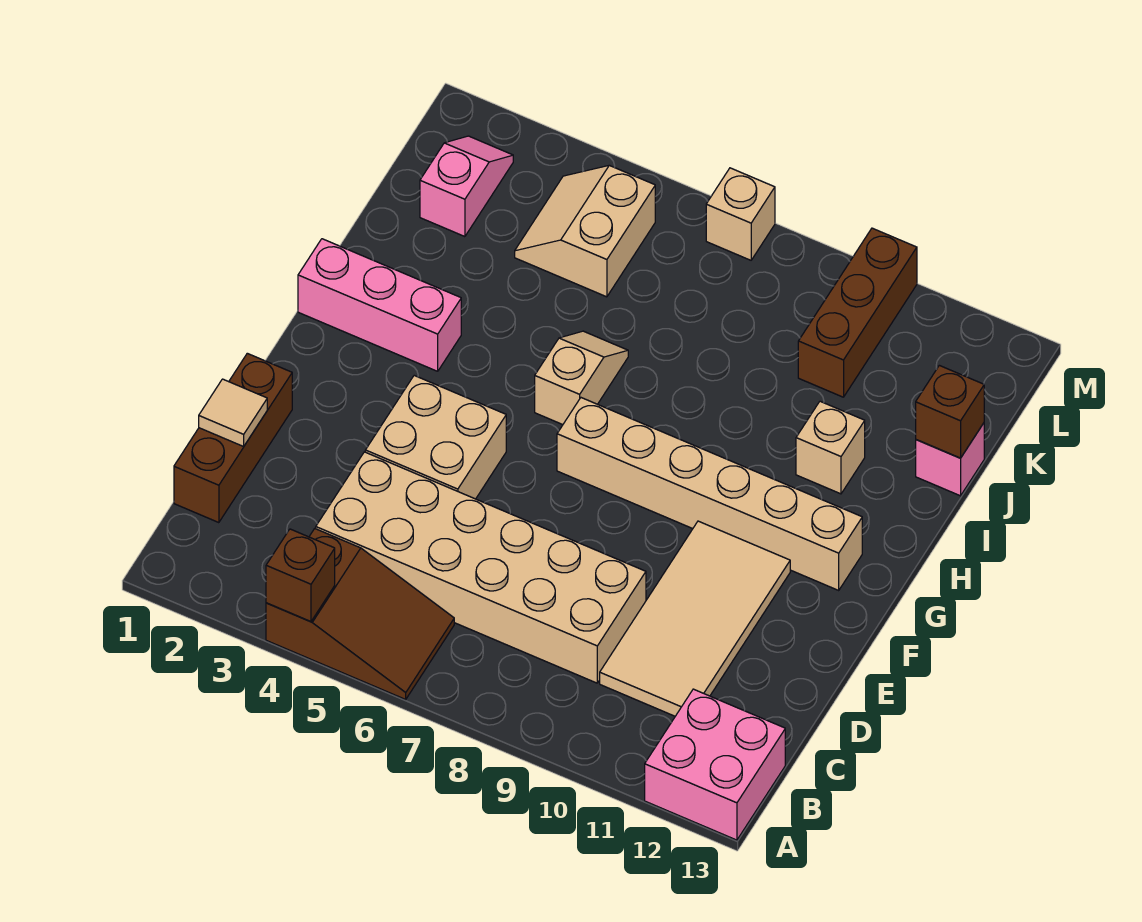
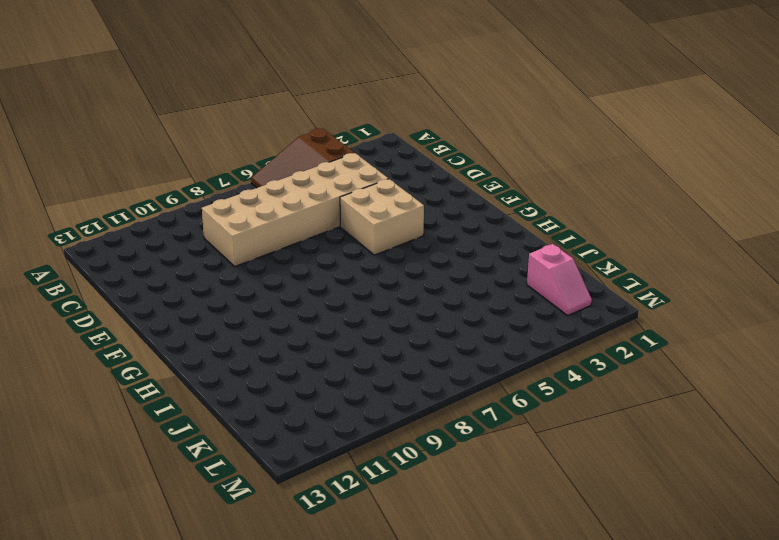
none -> pink 2x2 brick [645,689,785,840]
none -> brown 1x3 brick [174,353,292,523]
none -> tan 2x4 tile [600,521,790,716]

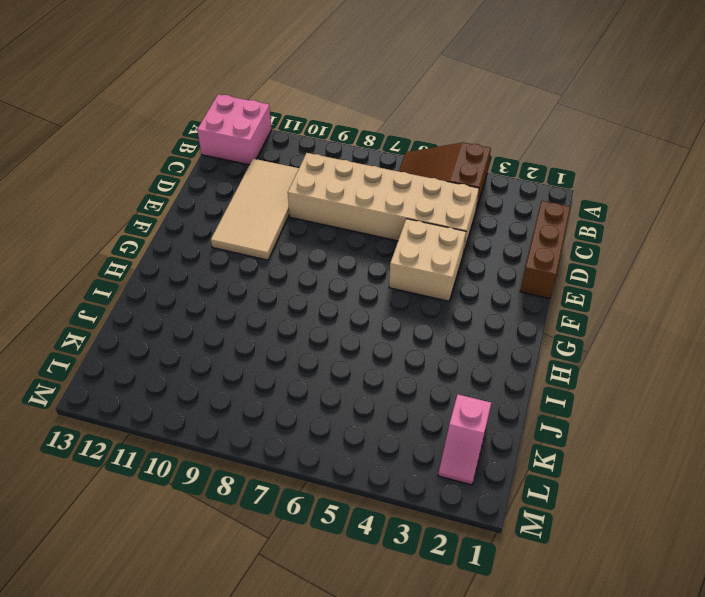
none -> tan 1x6 brick [557,398,862,590]
none -> pink 1x3 brick [298,239,461,371]
none -> tan 1x2 slope [535,331,628,425]

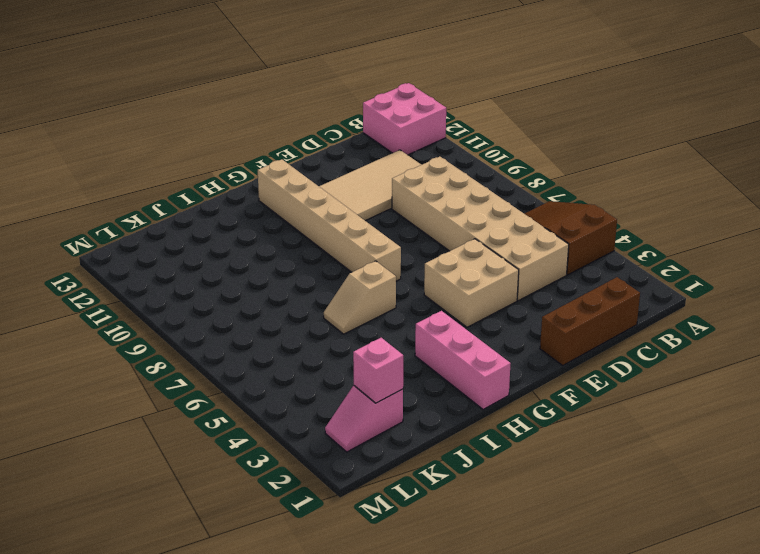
pink 1x1 brick [353,338,403,403] -> pink 1x1 brick moved to [916,423,984,496]
none -> tan 1x1 brick [796,401,865,494]
none -> tan 2x2 slope [515,165,655,297]
none -> brown 1x3 brick [798,228,917,397]

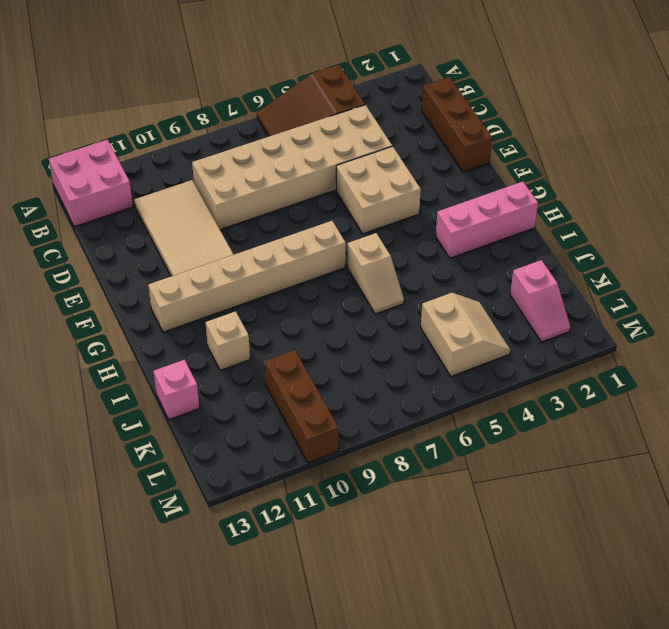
none -> tan 1x1 brick [706,168,775,260]
none -> brown 1x1 brick [266,529,335,621]
none -> tan 1x1 tile [199,379,267,446]

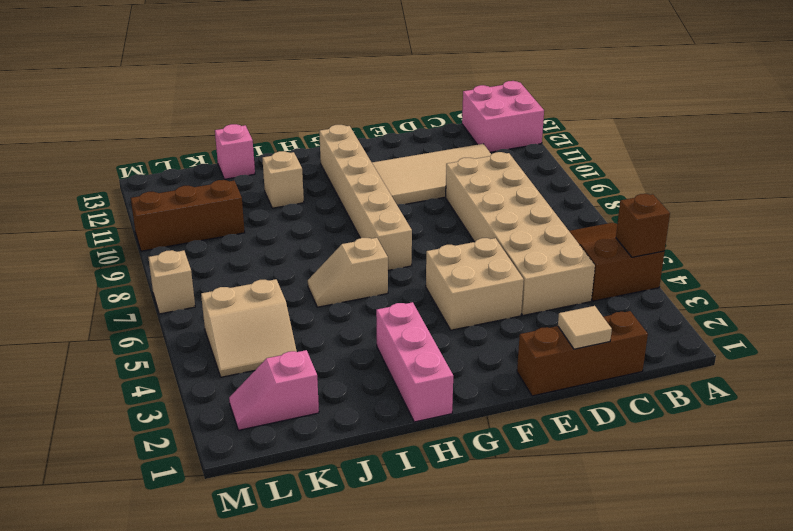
none -> brown 1x1 brick [916,365,984,458]

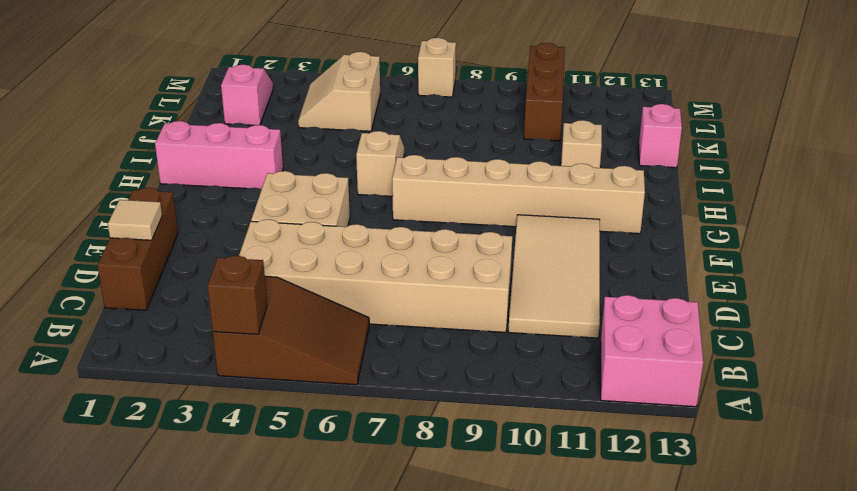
none -> brown 1x1 brick [916,365,984,458]

